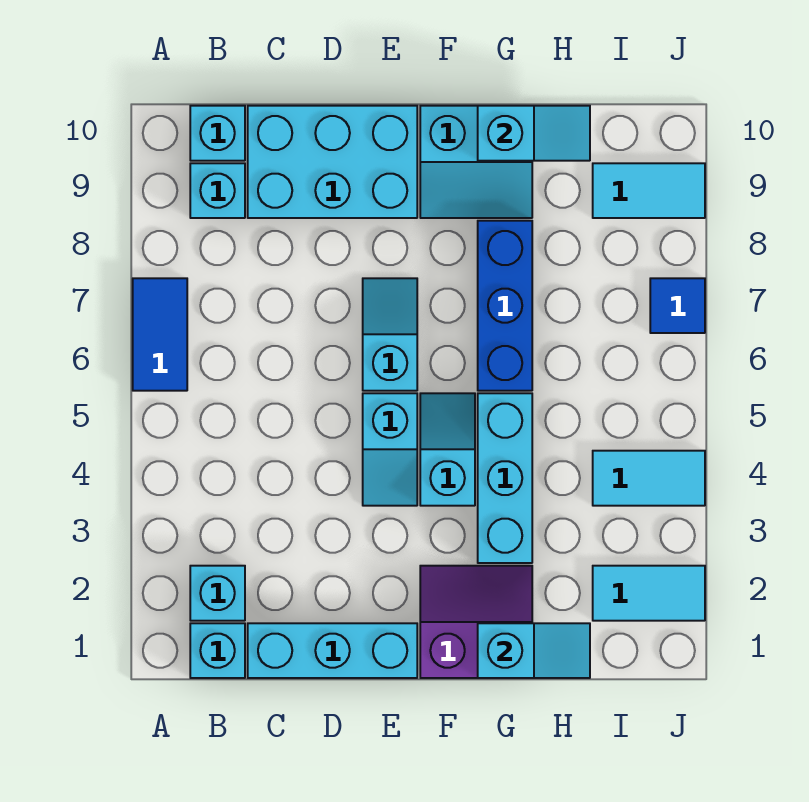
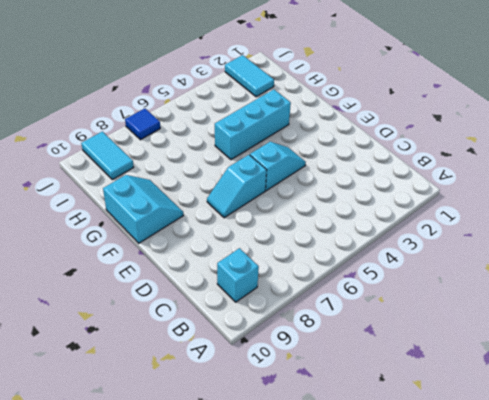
none -> blue 1x2 tile [133,278,187,391]
none -> cyan 1x1 brick [190,623,245,678]
none -> cyan 1x1 brick [190,566,245,621]

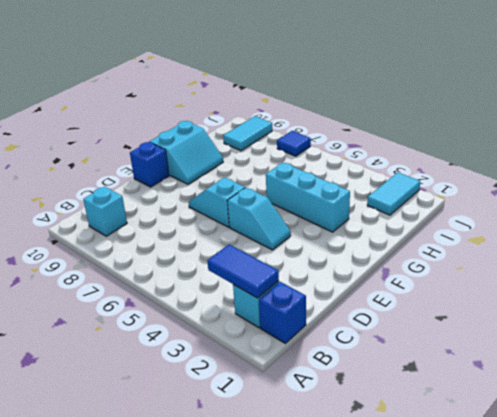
blue 1x1 brick [259,282,306,343] -> cyan 1x1 brick [190,623,245,678]
blue 1x2 tile [207,244,279,298] -> blue 1x2 tile moved to [133,278,187,391]
blue 1x1 brick [130,142,169,187] -> cyan 2x3 brick [248,106,417,218]
none -> cyan 1x1 brick [190,106,245,161]
none -> cyan 1x3 brick [248,623,417,678]
none -> purple 2x2 slope [420,566,532,678]

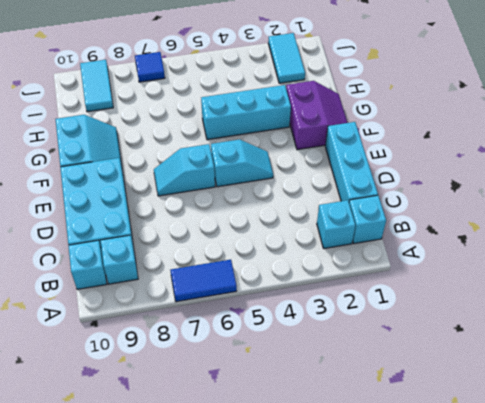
purple 2x2 slope [286,81,347,150] -> purple 2x2 slope turned to [420,566,532,678]
none -> cyan 1x2 slope [420,393,475,506]
none -> blue 1x3 brick [478,221,532,391]
none -> cyan 1x2 tile [593,451,705,506]

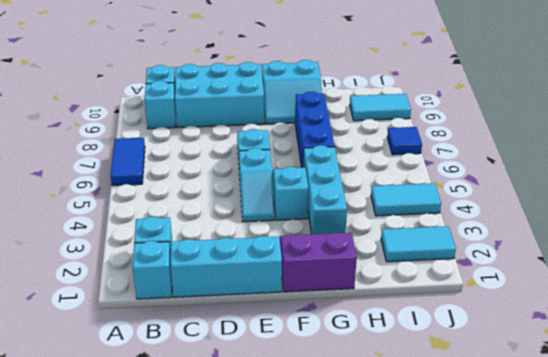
none -> cyan 1x2 slope [478,623,590,678]
none -> cyan 1x2 slope [478,106,590,161]

